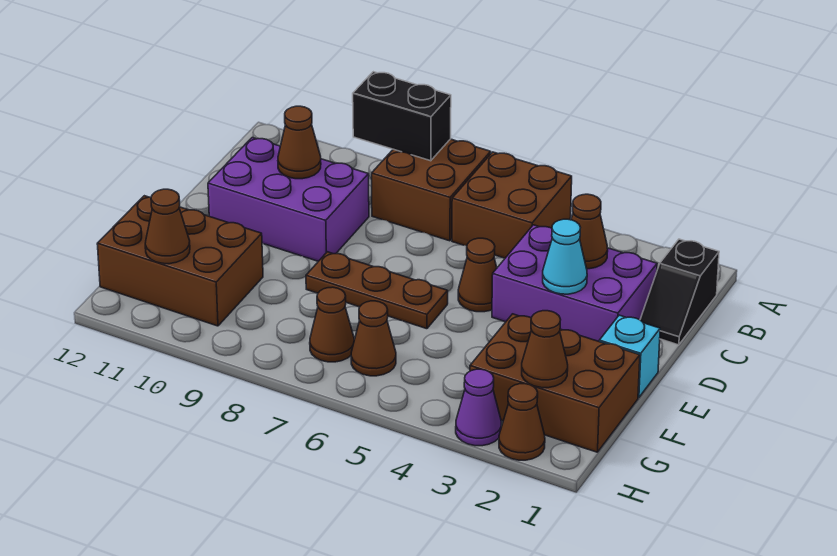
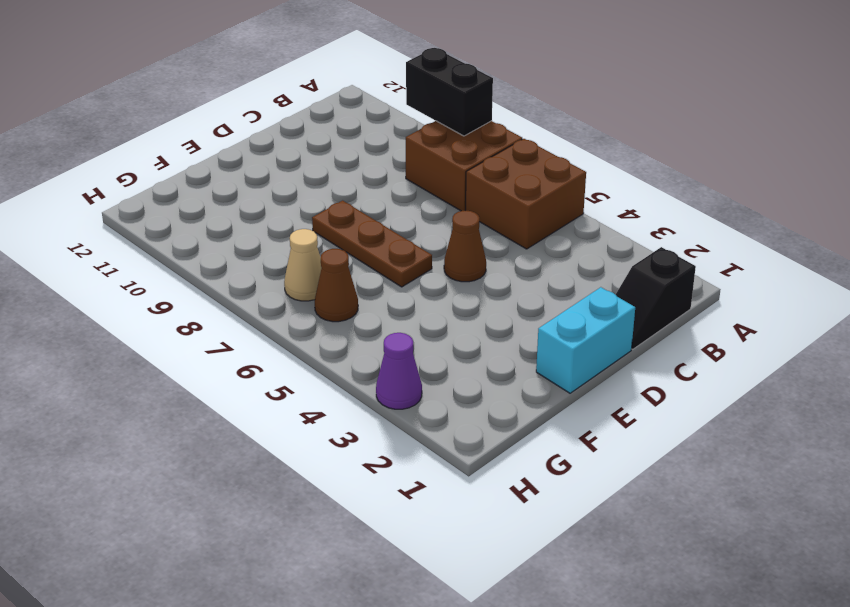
cyan 1x2 brick [536,287,635,393] -> cyan 1x1 brick [599,315,660,398]
tan 1x1 cone [284,229,322,301] -> brown 1x1 cone [310,287,354,362]
none -> purple 2x3 brick [492,225,657,341]
none -> purple 2x3 brick [208,138,369,261]
none -> brown 2x3 brick [470,314,640,452]

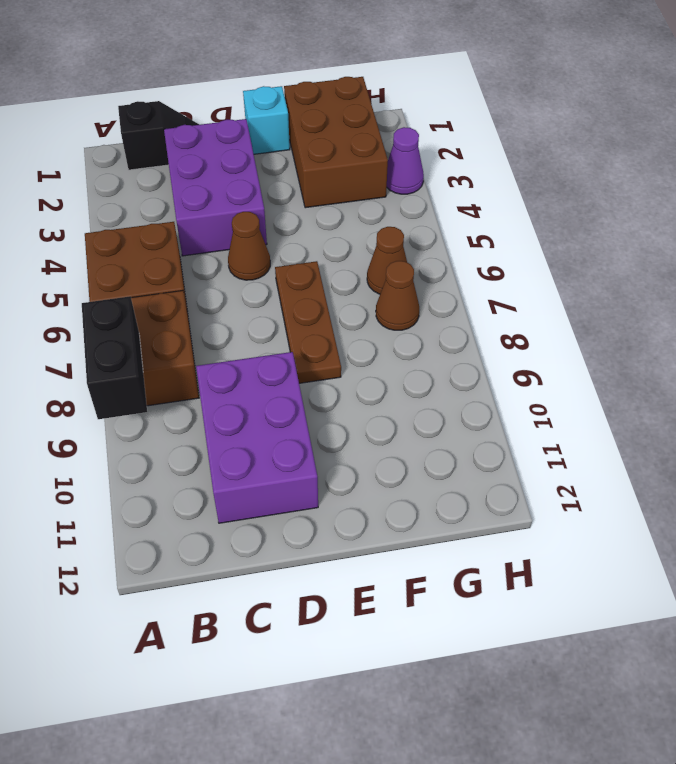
none -> brown 2x3 brick [97,196,263,326]
none -> brown 1x1 cone [499,384,545,460]
none -> brown 1x1 cone [571,194,608,269]

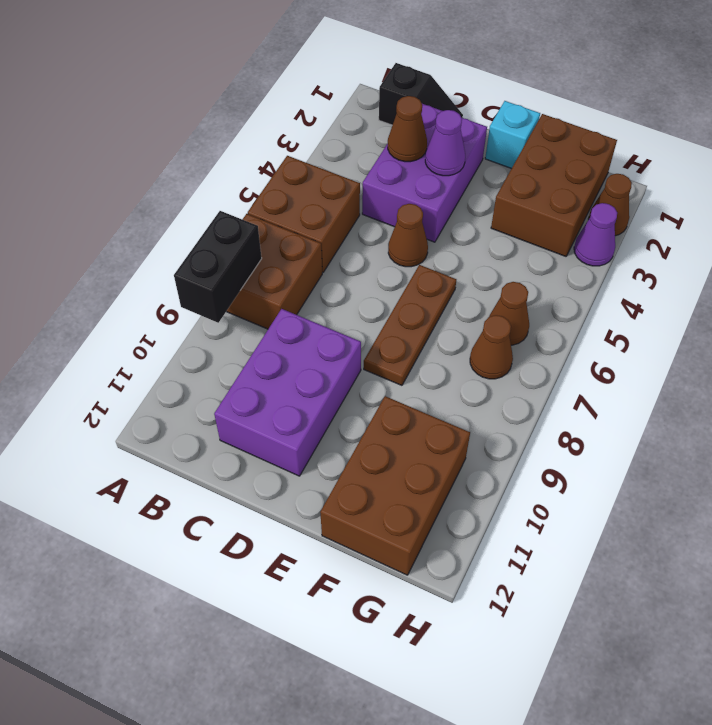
purple 1x1 cone [425,110,465,176] -> cyan 1x1 cone [543,219,587,294]
none -> brown 1x1 cone [278,106,321,179]
none -> brown 1x1 cone [522,311,568,388]
none -> brown 1x1 cone [145,189,190,264]

